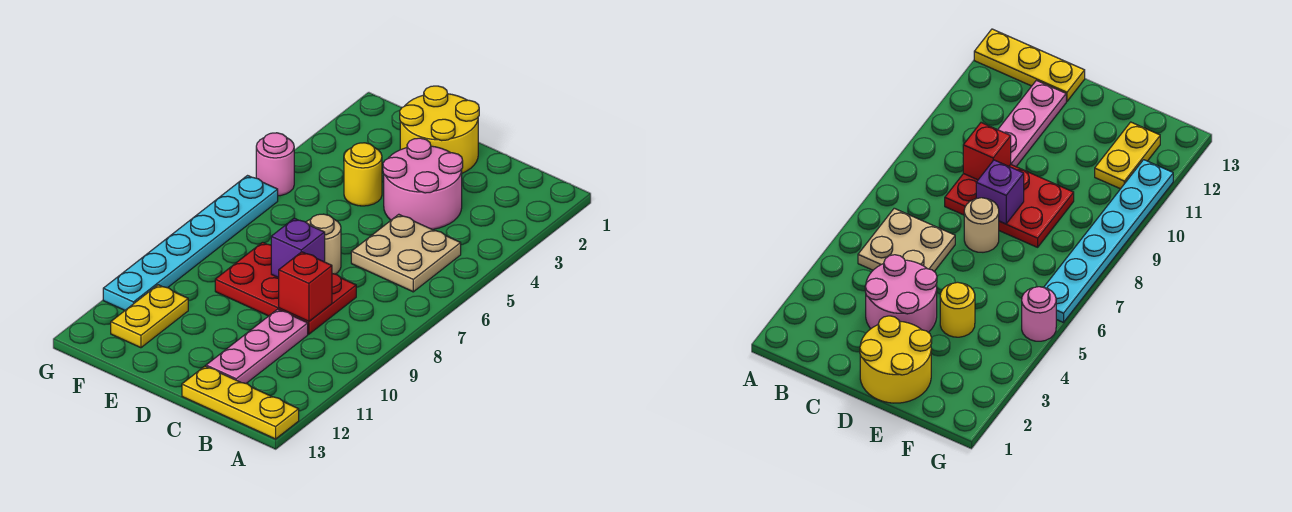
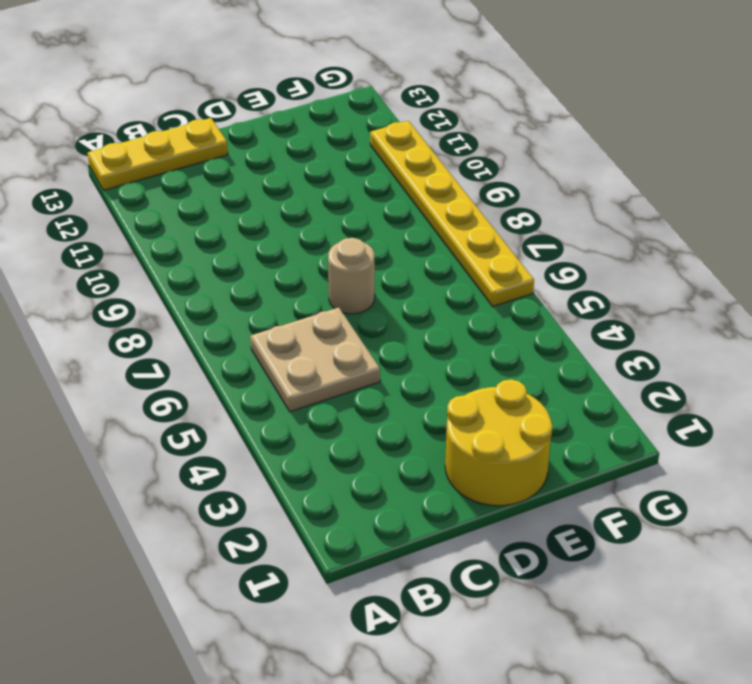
yellow 1x6 plate [370,121,534,306] -> cyan 1x6 plate [103,176,278,310]
none -> pink 2x2 round brick [383,138,463,229]
none -> red 2x3 plate [215,242,356,334]
none -> pink 1x3 plate [206,309,308,383]

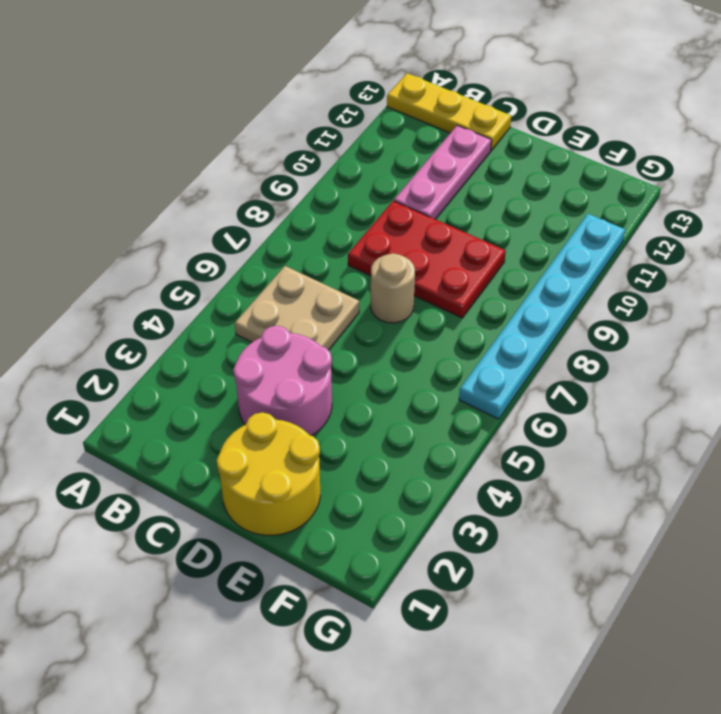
none -> yellow 1x1 round brick [344,143,382,206]
none -> yellow 1x2 plate [111,285,188,348]
none -> pink 1x1 round brick [256,133,294,196]

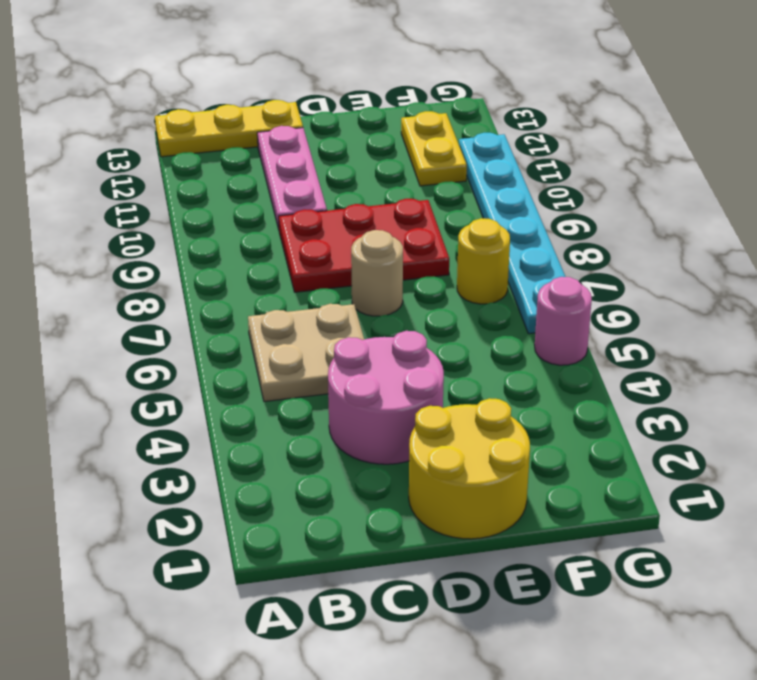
yellow 1x1 round brick [457,218,510,304] -> yellow 1x1 round brick moved to [344,143,382,206]
none -> red 1x1 brick [279,252,332,322]
none -> purple 1x1 brick [271,218,325,278]

